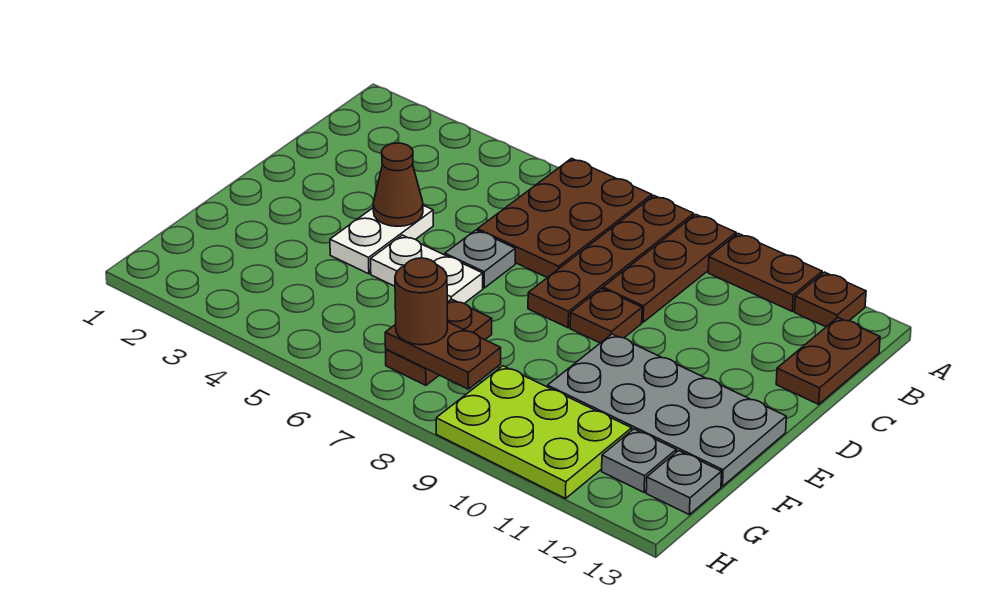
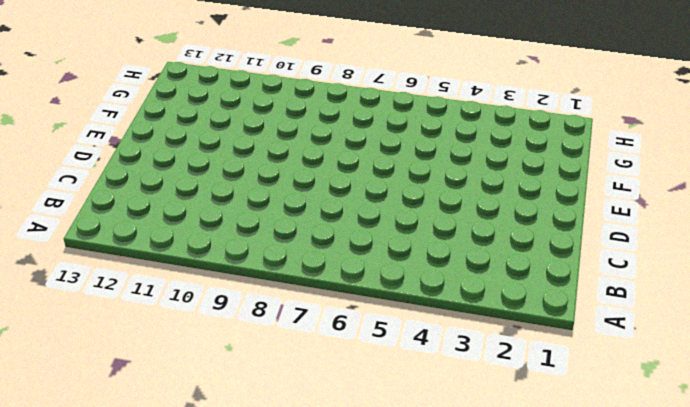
none -> brown 2x3 plate [478,158,652,278]
none -> brown 1x4 plate [528,196,694,328]
none -> brown 1x3 plate [603,215,736,322]

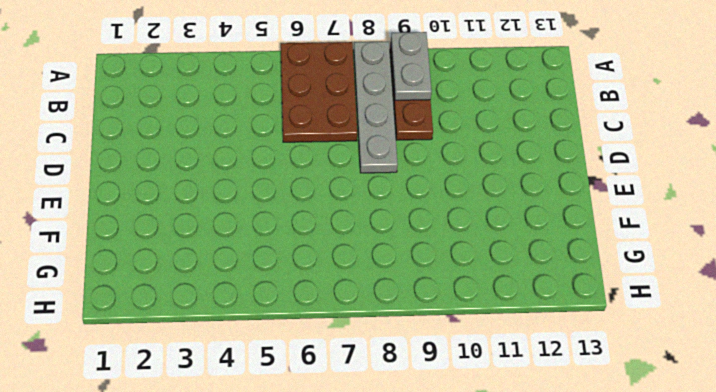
grey 1x4 plate [354,42,398,173] -> brown 1x4 plate [528,196,694,328]
grey 1x2 plate [391,32,432,100] -> none
none -> brown 1x2 plate [708,233,822,311]
none -> brown 1x1 plate [795,272,866,327]
none -> brown 1x2 plate [776,318,880,404]

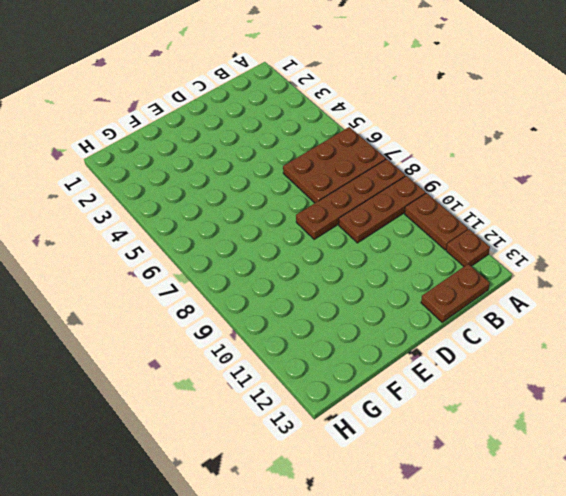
none -> white 1x2 plate [330,205,433,274]
none -> grey 1x1 plate [445,230,515,288]
none -> brown 1x1 plate [570,288,642,343]

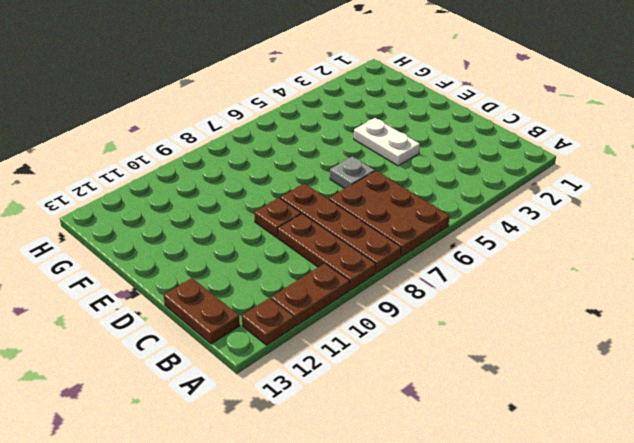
none -> white 1x2 plate [371,235,483,303]
none -> grey 2x4 plate [548,334,786,487]
none -> brown 1x2 plate [386,299,492,385]

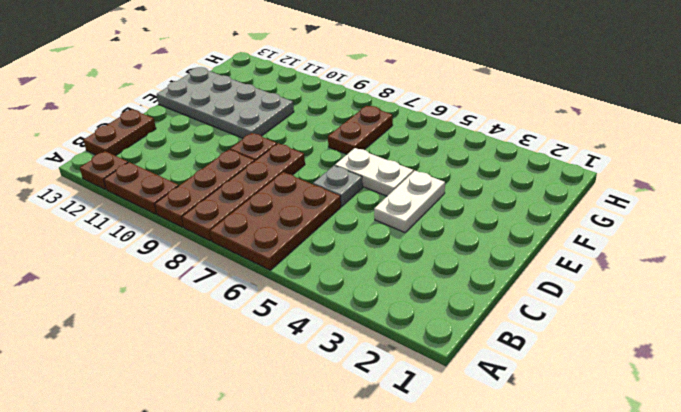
none -> lime 2x3 plate [436,366,632,498]
none -> grey 1x1 plate [602,429,676,492]
none -> grey 1x1 plate [646,451,722,515]

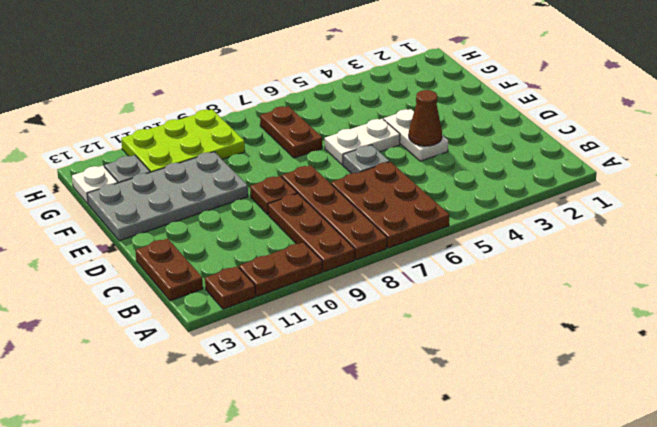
white 1x1 plate [72,166,118,204] -> grey 1x1 plate [646,451,722,515]
none -> brown 1x2 plate [385,322,501,389]
none -> brown 1x1 round brick [395,258,447,345]

